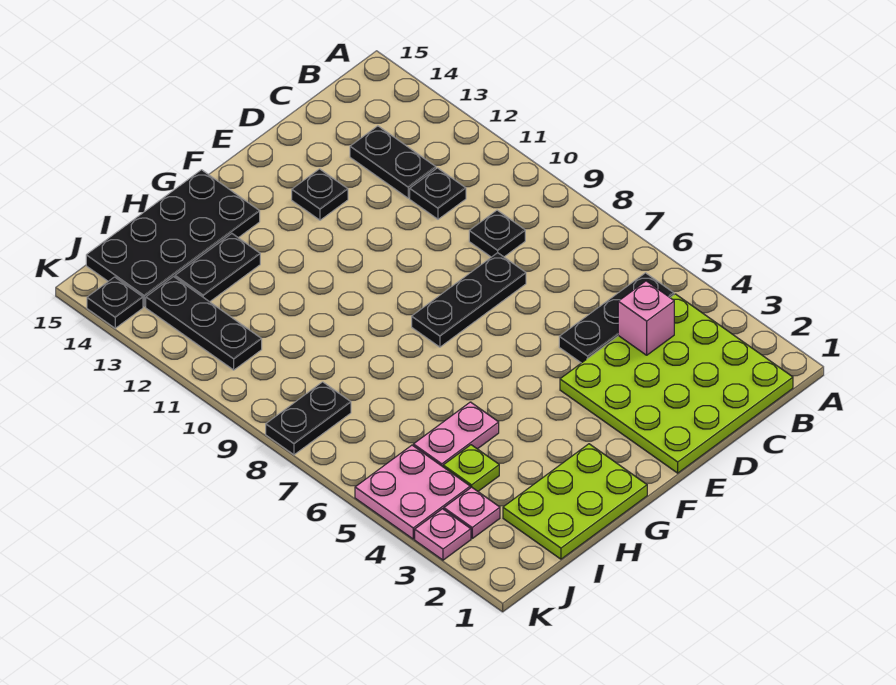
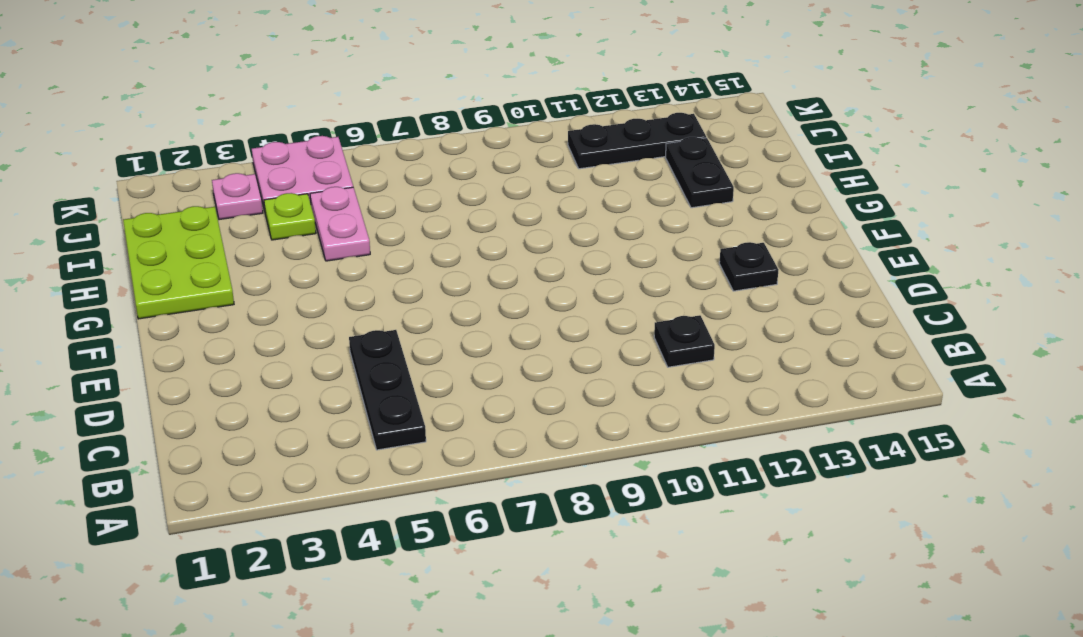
none -> lime 4x4 plate [560,294,793,473]
none -> black 1x1 plate [469,210,525,257]
none -> black 1x2 plate [350,126,436,198]

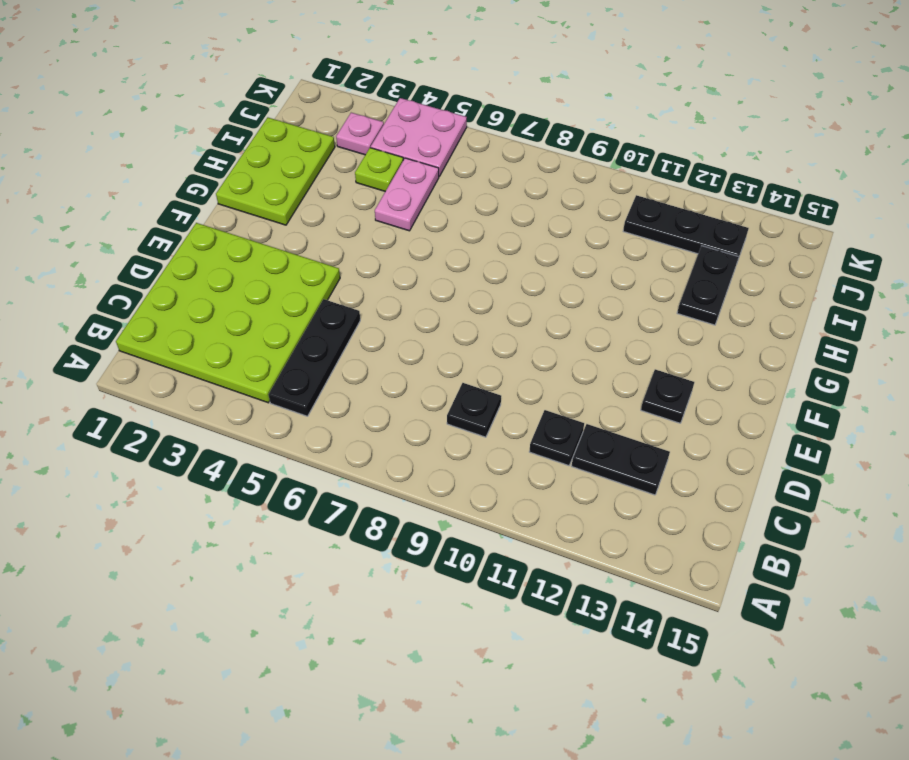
none -> black 1x3 plate [412,253,526,347]
none -> black 2x4 plate [86,170,260,307]
none -> black 1x2 plate [266,382,351,455]

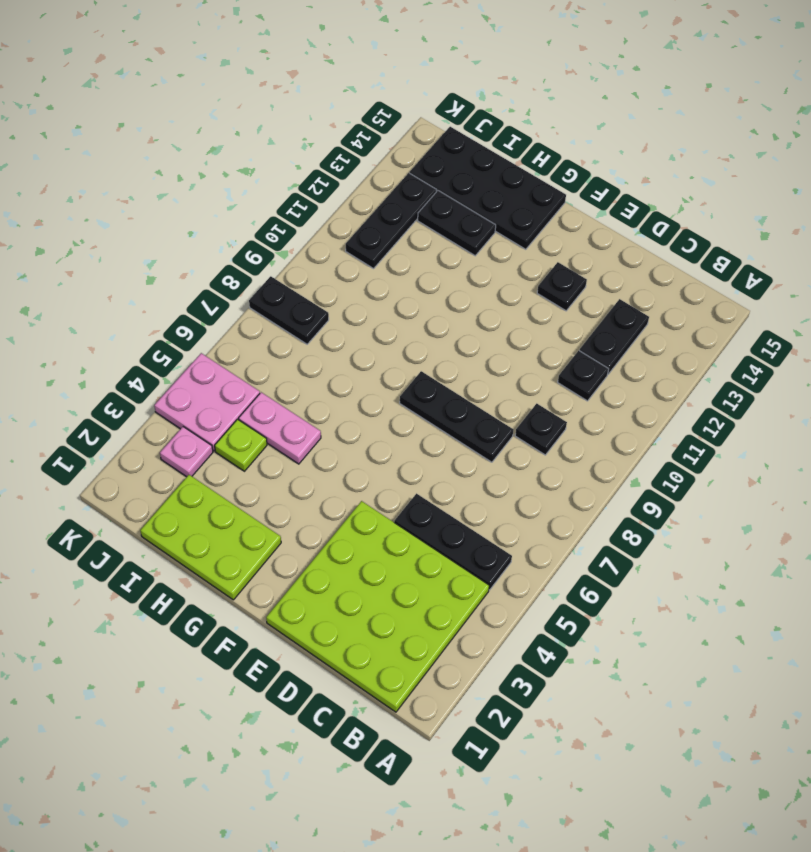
none -> pink 1x1 plate [415,509,471,560]
none -> black 1x1 plate [87,277,143,328]
none -> pink 1x1 brick [618,281,674,355]

